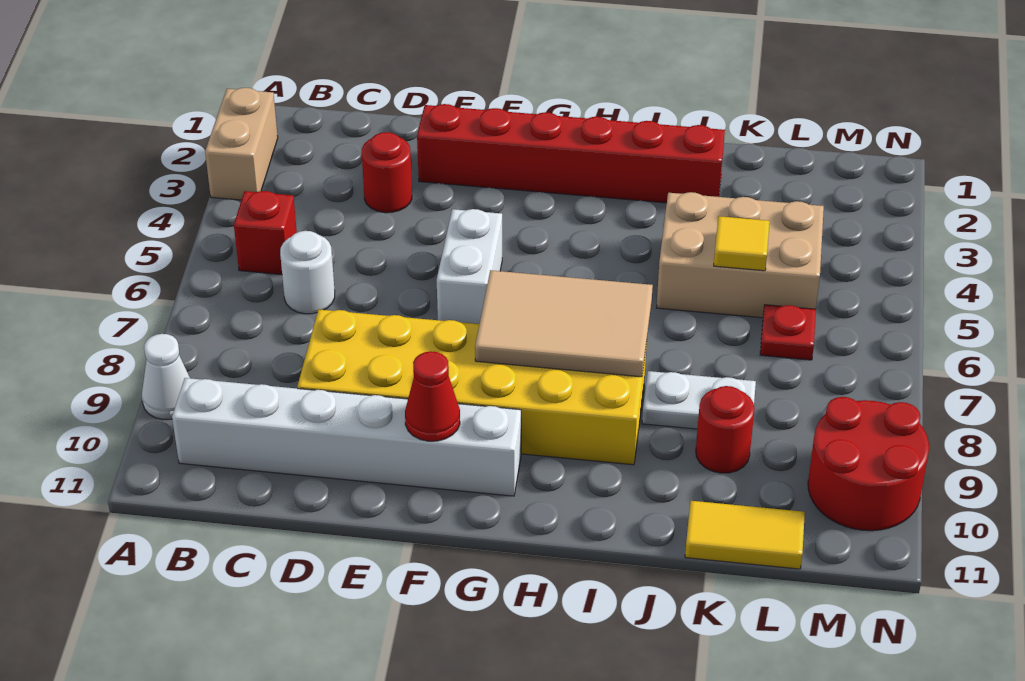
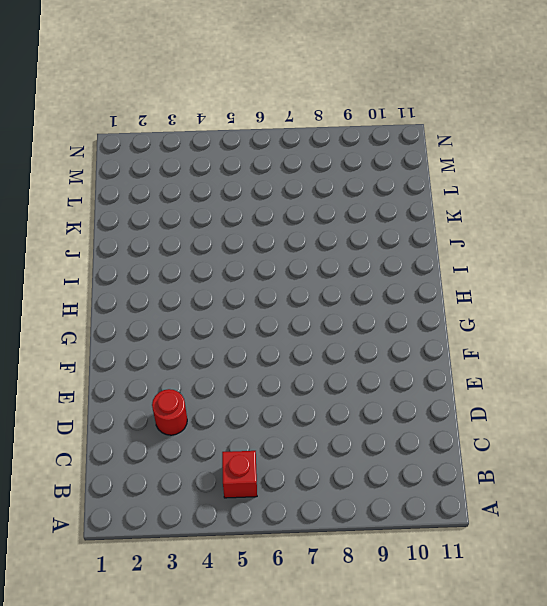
none -> tan 1x2 brick [205,88,278,200]
none -> white 1x1 cone [142,334,190,419]
none -> white 1x6 brick [172,378,521,496]

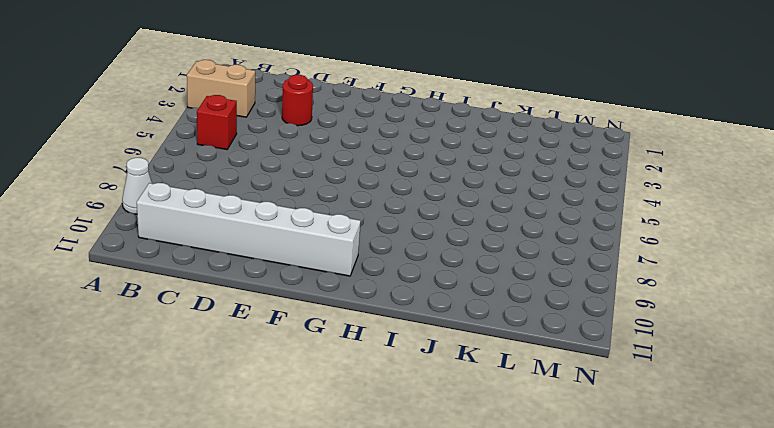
tan 1x2 brick [187,60,255,117] -> tan 1x2 brick turned to [205,88,278,200]
none -> white 1x1 round brick [280,231,335,314]
none -> yellow 2x6 brick [297,309,647,465]
none -> red 1x6 brick [417,104,725,203]

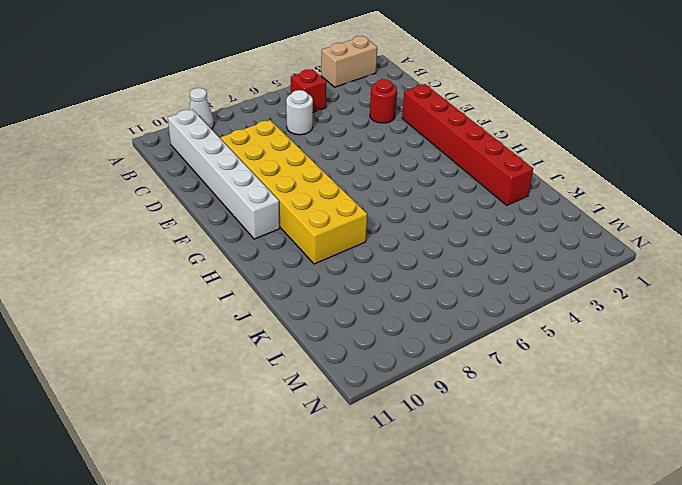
none -> white 1x2 brick [437,209,502,324]
none -> tan 2x3 brick [657,192,824,318]
none -> white 1x2 plate [642,371,756,429]

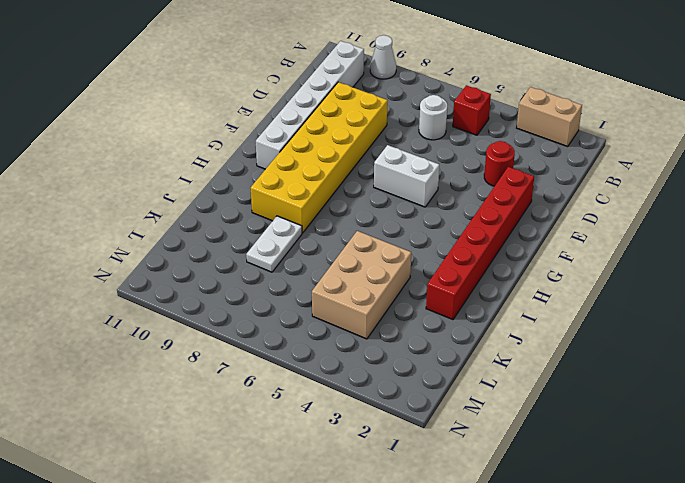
none -> red 1x1 round brick [696,386,754,473]
none -> yellow 1x2 tile [685,501,805,569]
none -> red 1x1 plate [760,305,816,360]

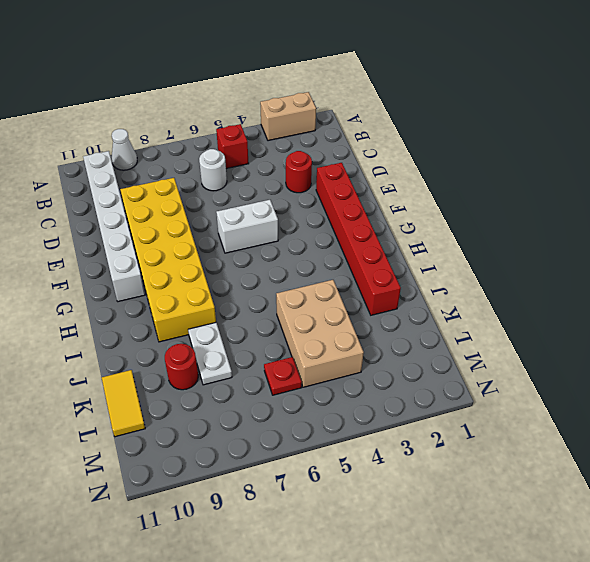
none -> red 2x2 round brick [808,397,929,531]
none -> red 1x1 cone [405,351,460,441]
none -> tan 2x3 tile [475,270,653,377]

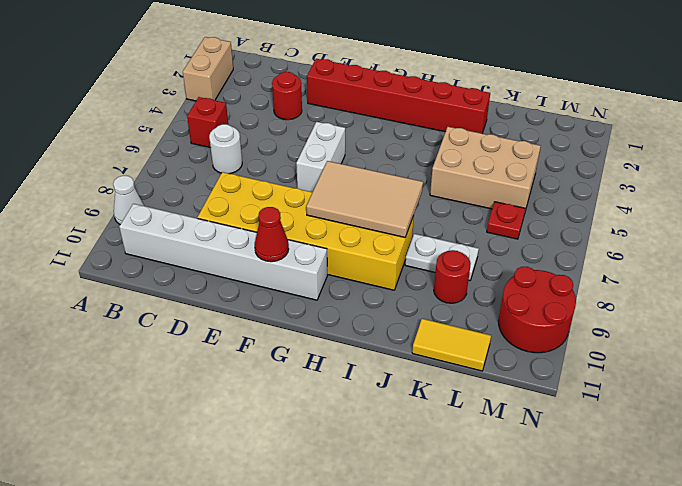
none -> yellow 1x1 tile [714,216,770,271]

